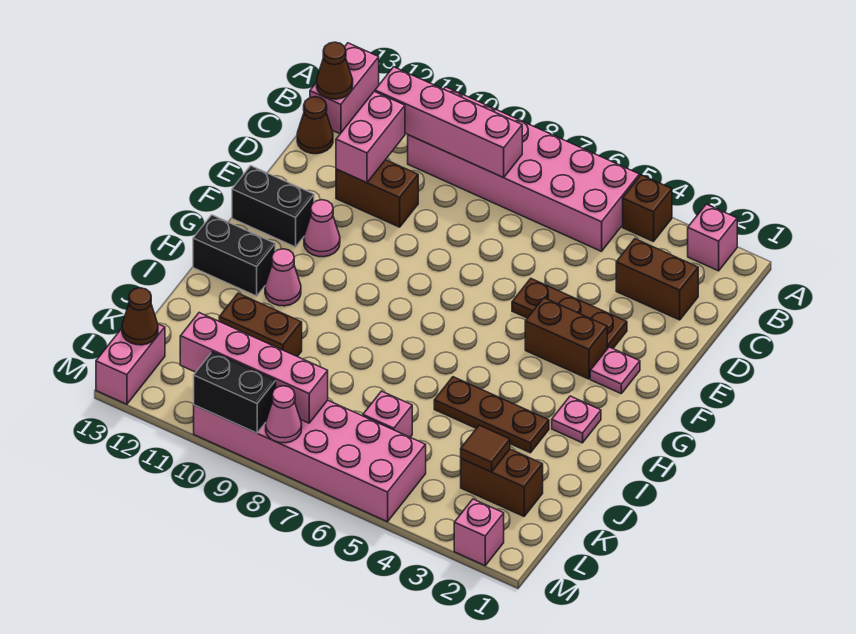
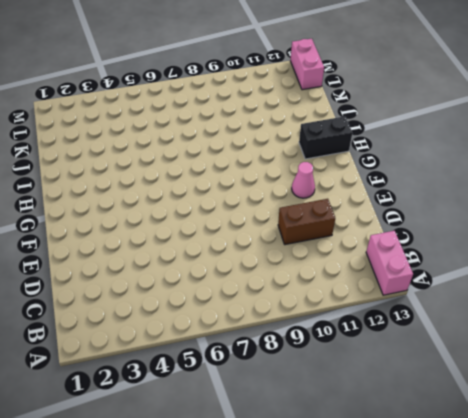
none -> pink 1x1 brick [688,204,737,271]
none -> brown 1x1 brick [623,175,672,242]
none -> pink 2x6 brick [408,87,639,251]
none -> brown 1x2 brick [616,239,698,320]

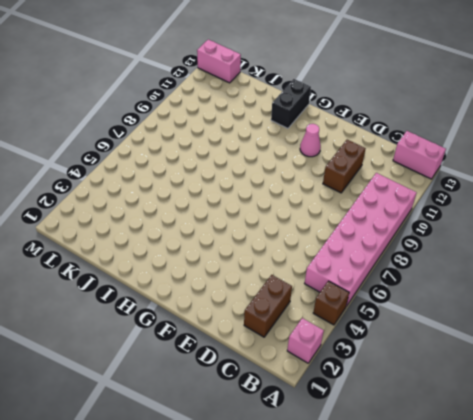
none -> brown 1x1 cone [297,97,333,154]
none -> brown 1x3 plate [512,279,627,349]
none -> pink 1x1 plate [590,347,640,393]
none -> brown 1x2 brick [525,298,607,379]

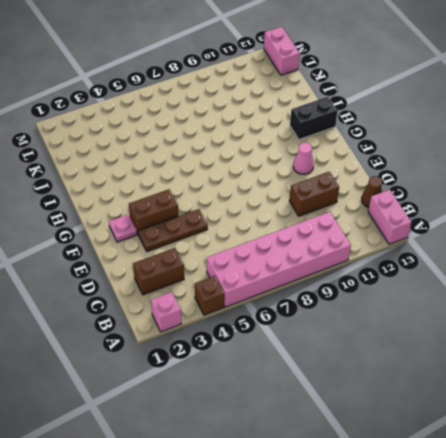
none -> black 1x2 brick [232,166,314,247]
none -> pink 1x1 plate [552,396,601,443]
none -> pink 1x1 cone [265,249,301,306]
none -> brown 1x3 plate [434,377,549,453]

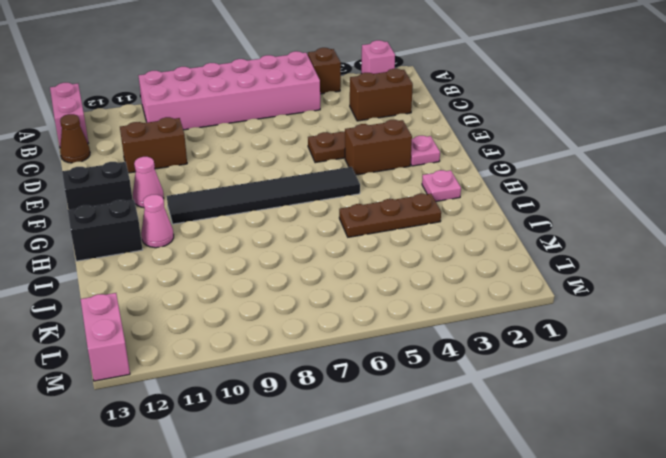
black 1x6 tile [167,167,360,224] -> none
none -> brown 1x2 brick [219,293,302,356]
none -> brown 1x2 brick [461,449,543,516]
none -> pink 1x1 brick [363,391,412,437]
none -> pink 2x6 brick [194,400,426,522]

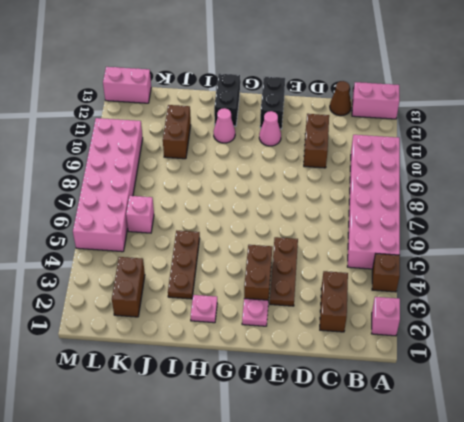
none -> pink 1x1 brick [454,499,504,566]
none -> pink 1x4 brick [375,67,522,178]
none -> brown 1x1 cone [317,42,353,99]
none -> pink 1x2 brick [336,91,405,183]

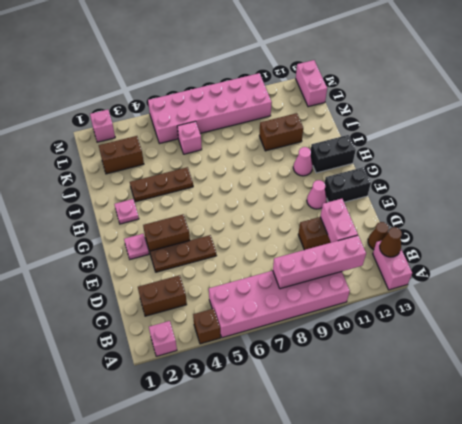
none -> brown 1x1 tile [461,425,510,472]
none -> pink 1x4 brick [180,313,328,423]
none -> brown 1x1 cone [122,288,158,345]
none -> pink 1x1 cone [266,386,302,443]

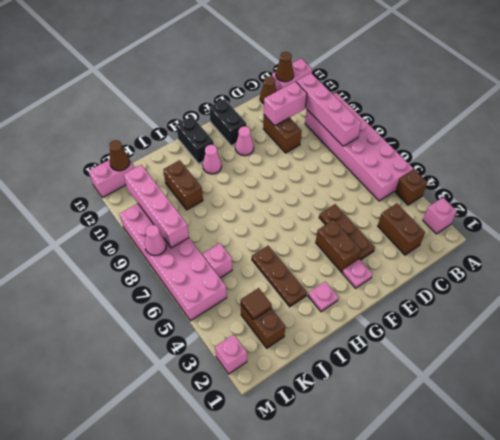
none -> black 1x2 brick [194,352,276,433]

